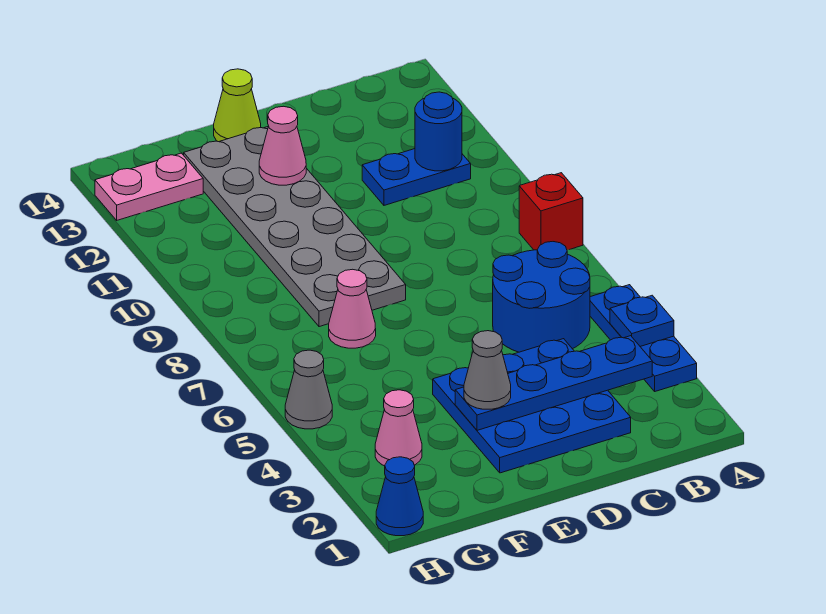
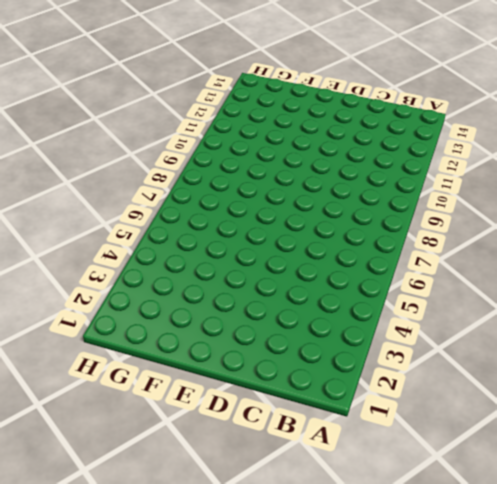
none -> blue 1x3 plate [590,285,697,391]
none -> red 1x1 brick [519,173,583,250]
none -> blue 2x2 round brick [493,242,590,352]

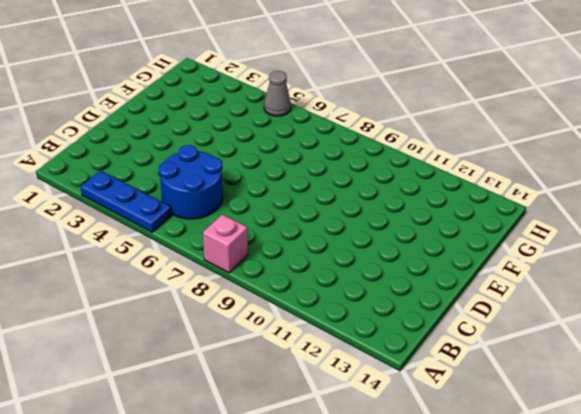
pink 1x1 brick [203,214,248,273] -> red 1x1 brick [519,173,583,250]
none -> blue 1x2 plate [362,149,471,205]
none -> blue 3x3 plate [433,339,631,473]
none -> grey 2x6 plate [184,127,406,327]

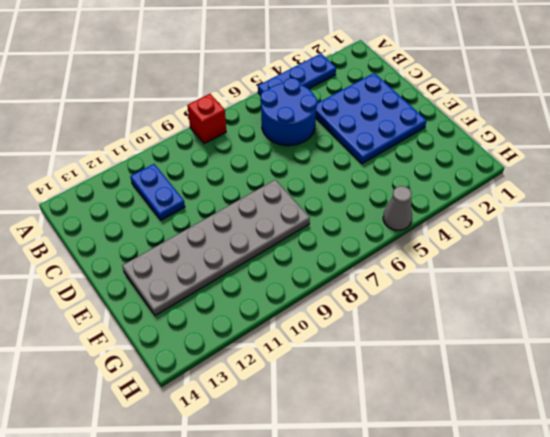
none -> lime 1x1 cone [214,69,261,142]
none -> pink 1x1 cone [329,269,376,348]
none -> pink 1x1 cone [375,390,422,466]

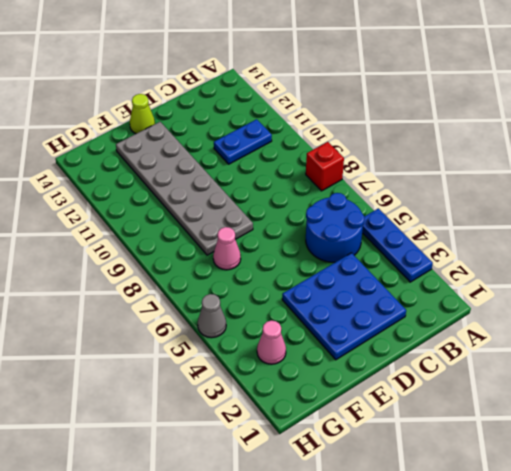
none -> pink 1x2 plate [95,153,203,220]
none -> blue 1x1 cone [376,457,423,536]
none -> blue 1x1 plate [610,295,674,346]

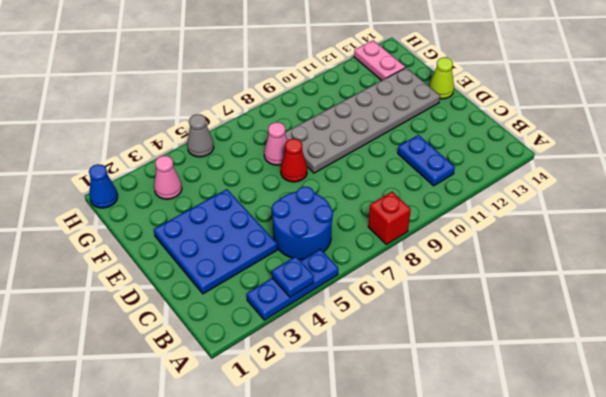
red 1x1 cone [281,139,307,182] -> none
none -> blue 1x4 plate [455,336,652,430]
none -> blue 1x1 round brick [415,92,462,171]
none -> pink 1x1 cone [259,106,306,185]

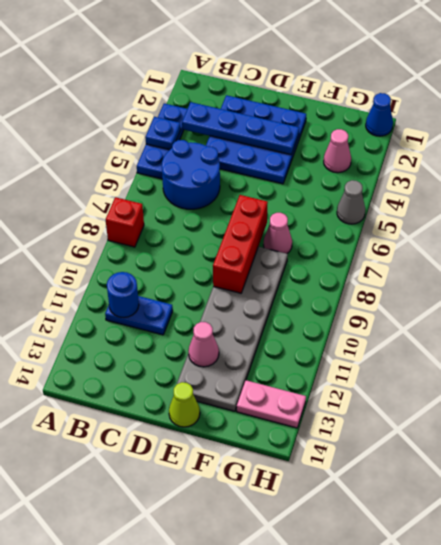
red 1x3 brick [213,195,268,293] -> none
none -> grey 1x1 cone [464,331,511,409]

